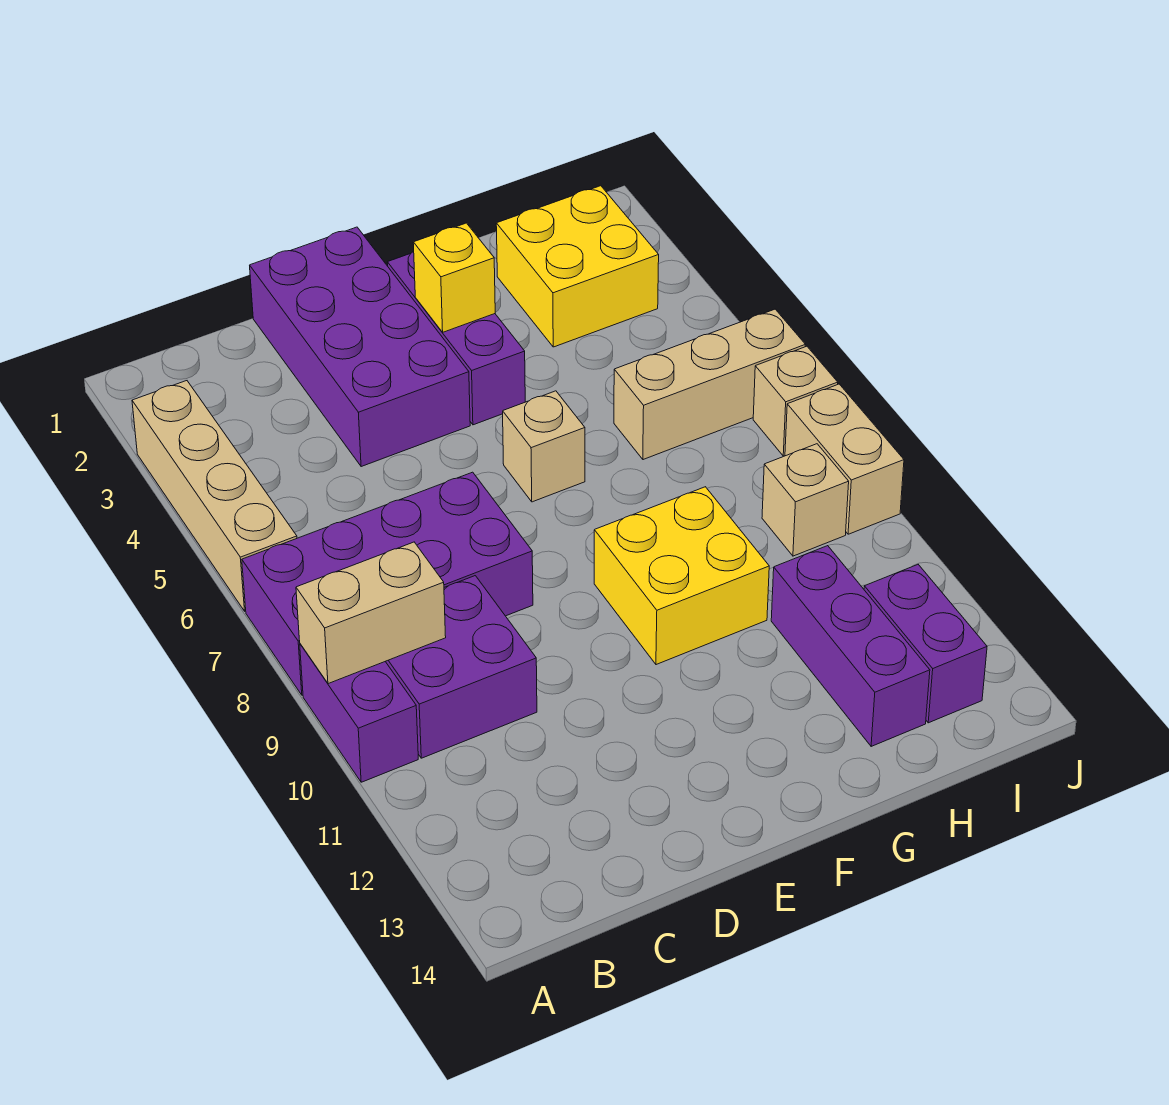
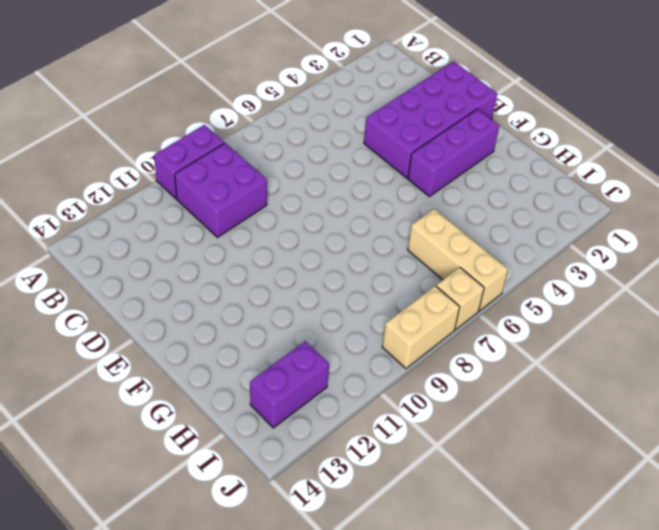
none -> tan 1x4 brick [132,381,297,611]
none -> purple 2x4 brick [242,472,533,695]
none -> tan 1x1 brick [503,391,585,502]

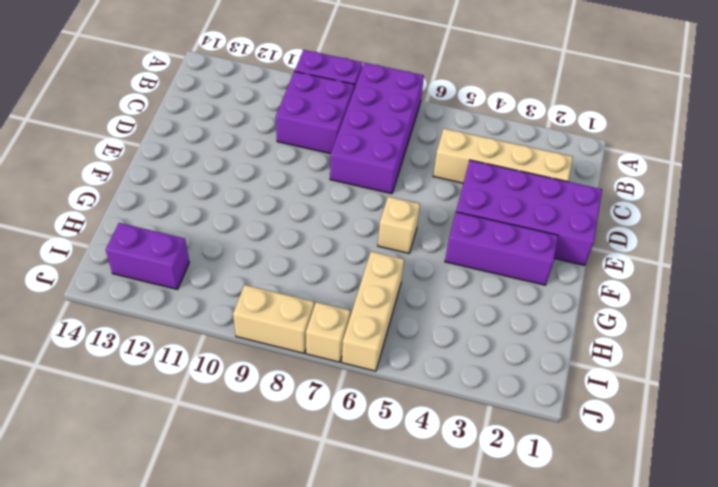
tan 1x4 brick [433,129,573,183] -> tan 1x4 brick moved to [132,381,297,611]
none -> yellow 2x2 brick [594,487,769,665]
none -> yellow 2x2 brick [496,186,659,347]
none -> purple 1x3 brick [771,546,930,746]

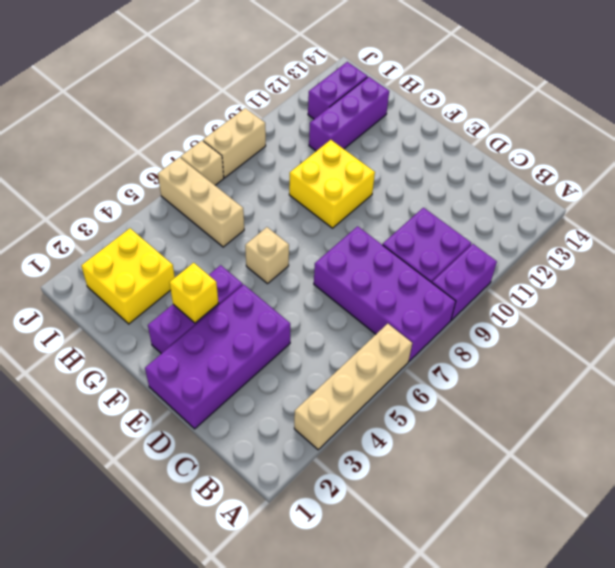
none -> tan 1x1 brick [762,444,849,556]
none -> tan 1x2 brick [296,542,446,684]

